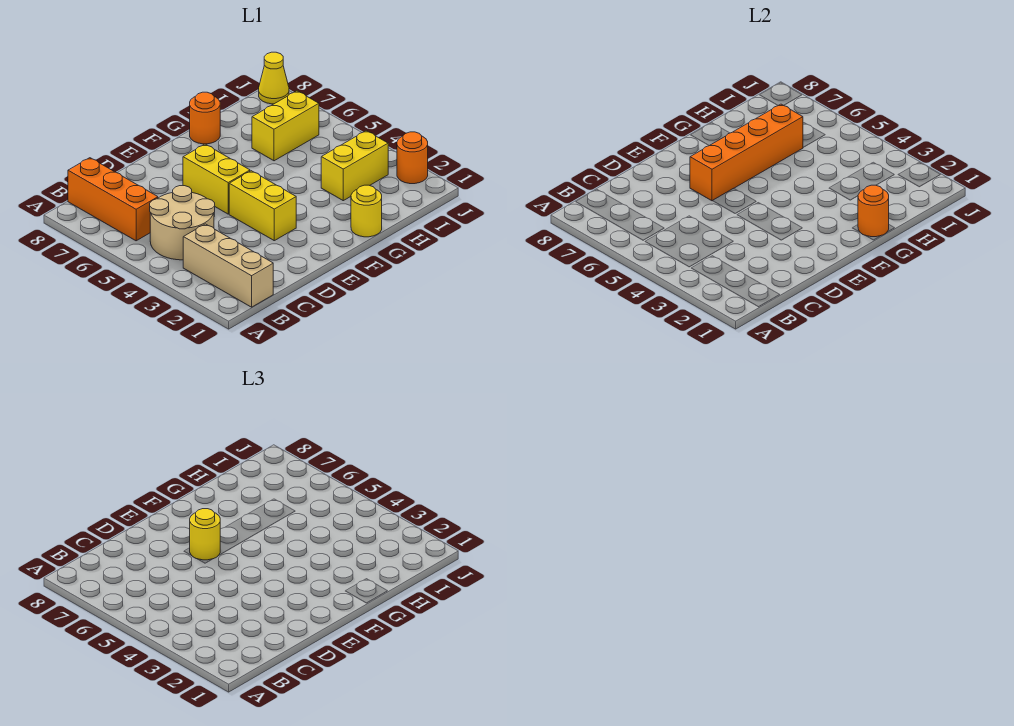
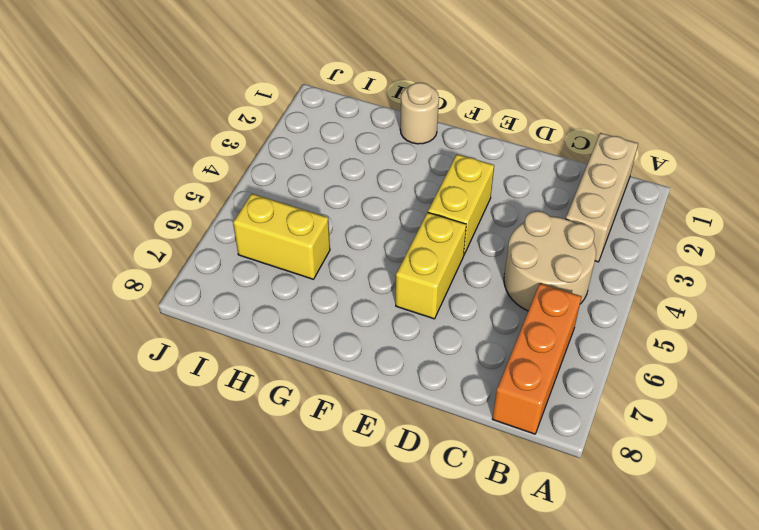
tan 1x1 round brick [400,83,439,144] -> yellow 1x1 round brick [351,185,382,237]
none -> orange 1x1 round brick [190,92,220,144]
none -> yellow 1x2 brick [321,131,388,201]
none -> orange 1x1 round brick [397,132,428,184]

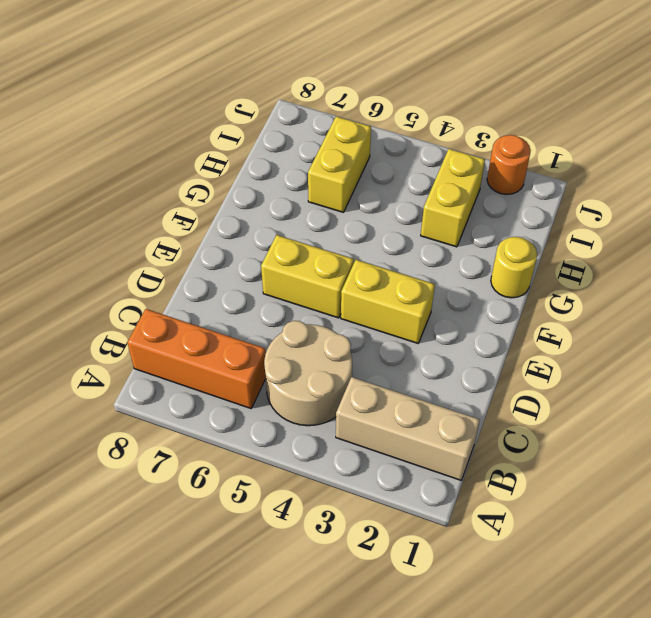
none -> orange 1x1 round brick [190,92,220,144]
none -> yellow 1x1 cone [259,52,289,104]
none -> orange 1x4 brick [690,104,803,201]

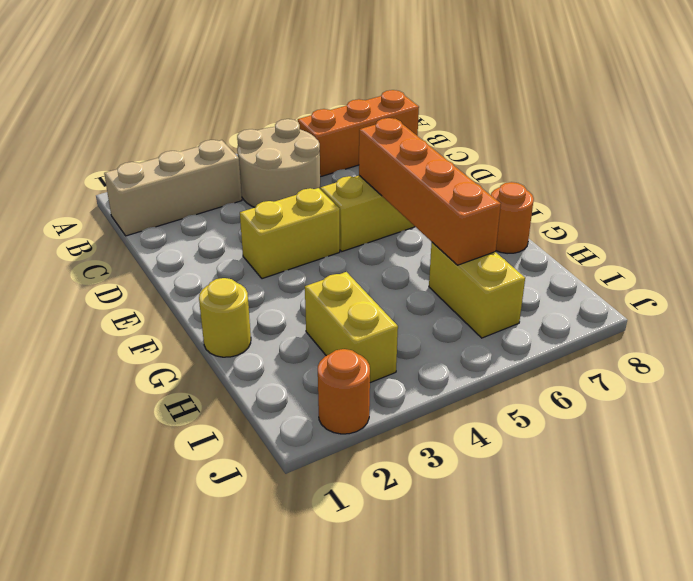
none -> yellow 1x1 cone [259,52,289,104]
none -> orange 1x1 round brick [858,185,889,237]
none -> yellow 1x1 round brick [190,509,220,560]

